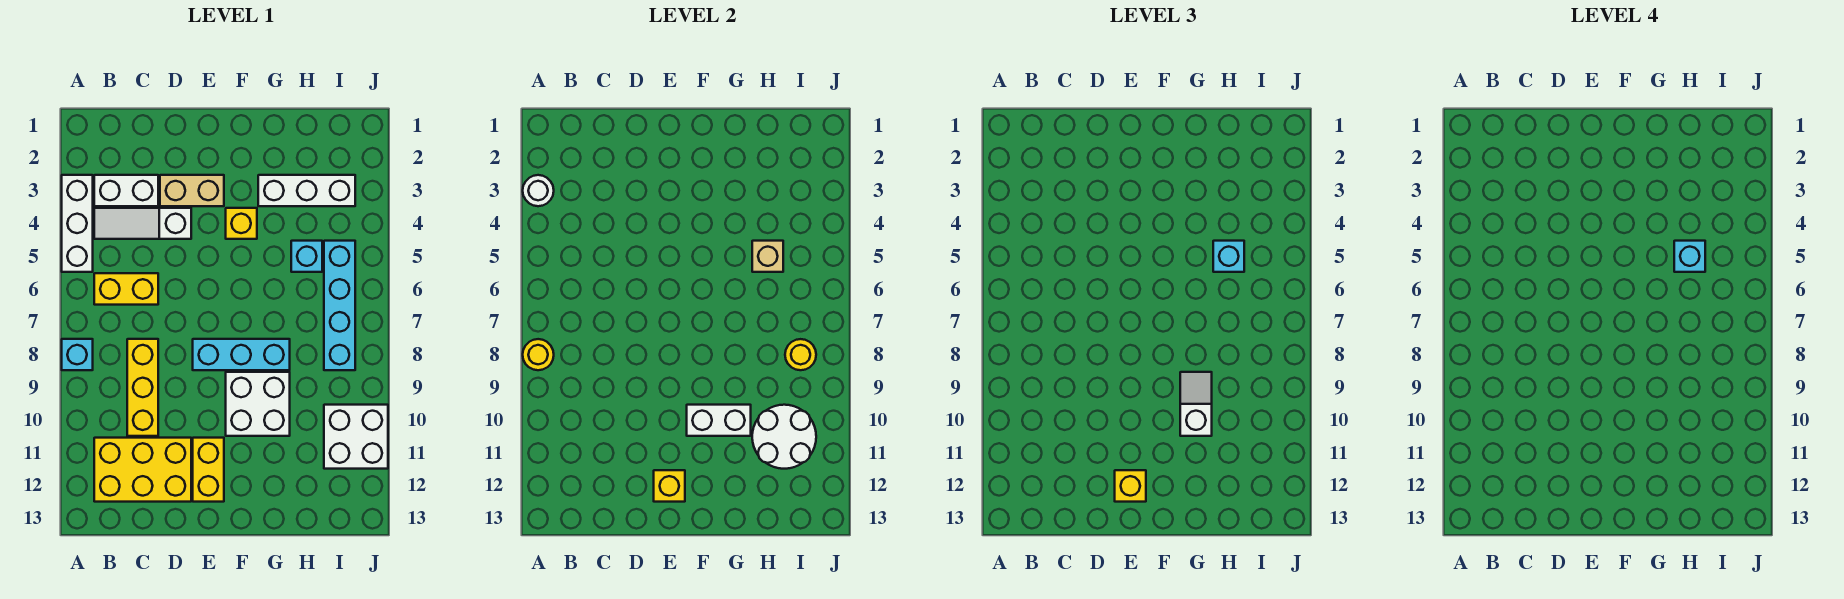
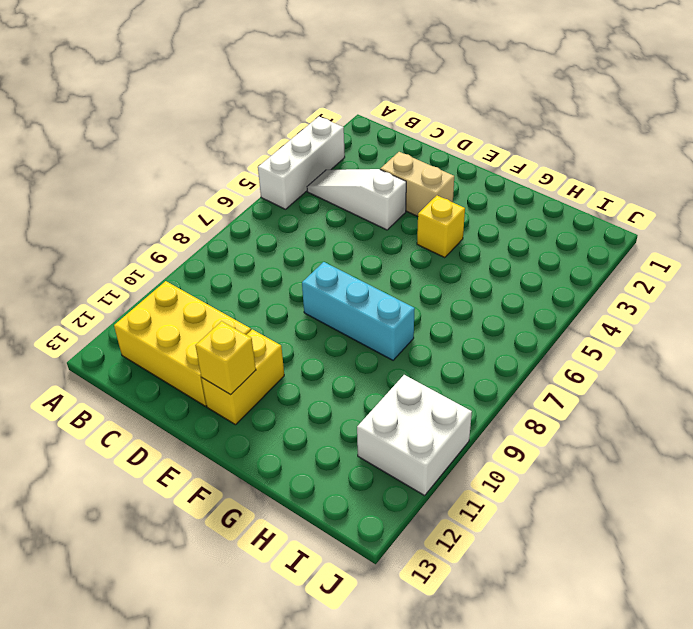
none -> cyan 1x1 brick [62,339,93,370]
none -> white 1x2 brick [94,175,158,206]
none -> yellow 1x2 brick [94,273,158,305]

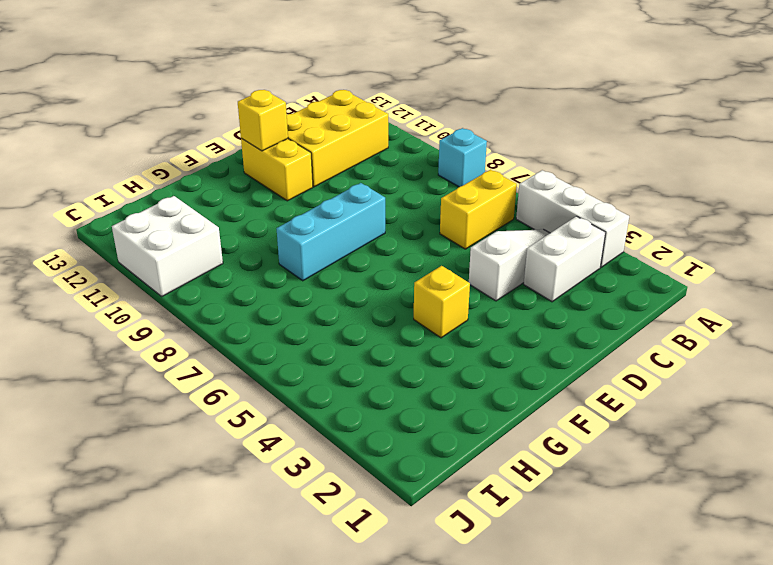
none -> yellow 1x3 brick [127,339,158,436]
none -> tan 1x2 brick [160,175,224,206]
none -> white 2x2 brick [226,372,290,436]

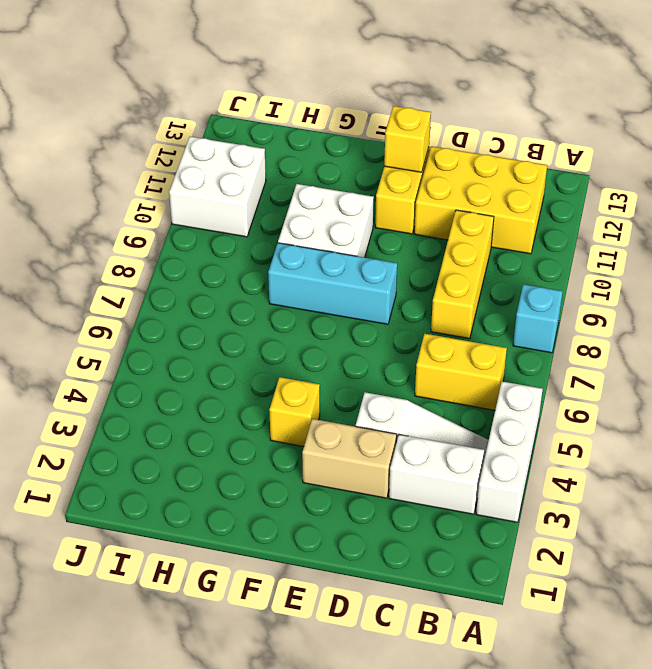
none -> white 1x3 brick [258,175,355,206]
none -> cyan 1x1 brick [291,241,322,272]
none -> cyan 1x4 brick [324,241,355,370]

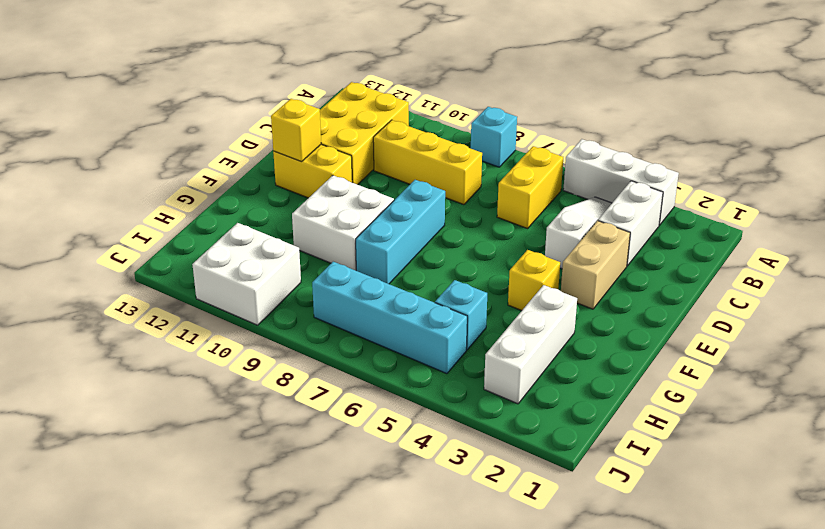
none -> white 1x1 round brick [523,175,554,206]
none -> yellow 1x1 round brick [523,339,554,370]
none -> white 1x2 brick [687,405,751,436]

